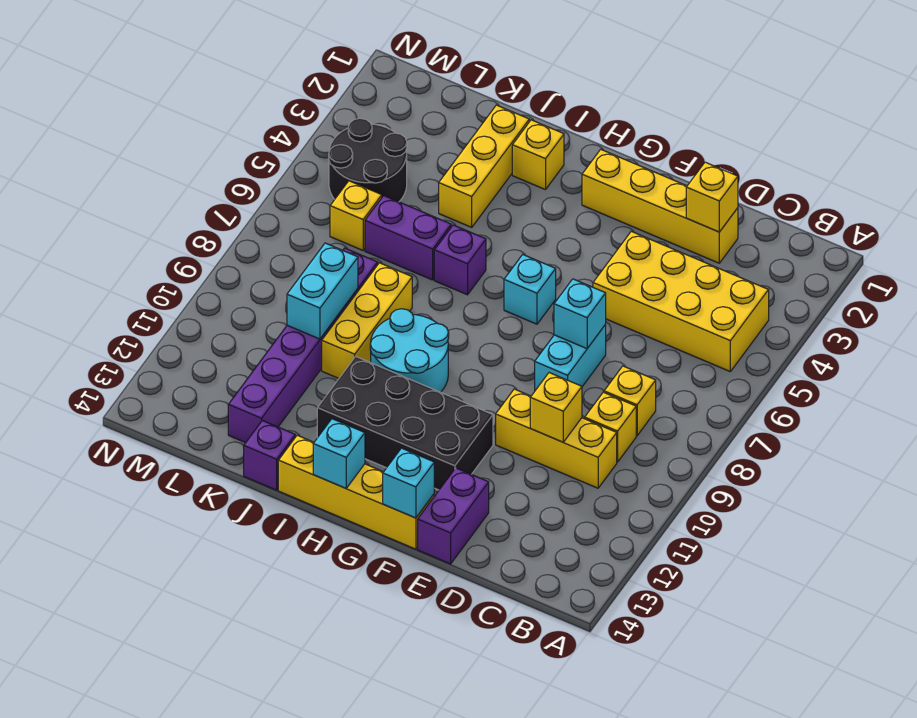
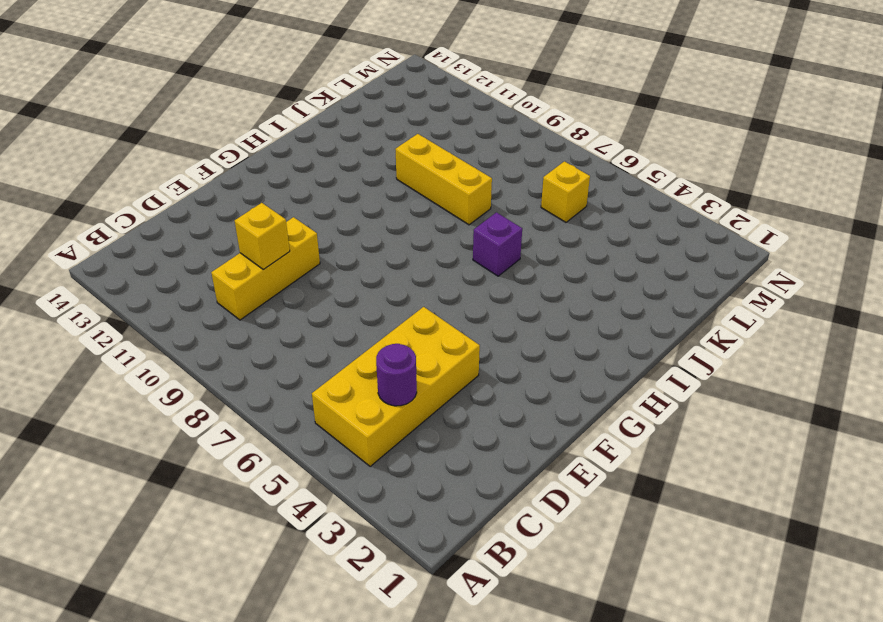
purple 1x1 round brick [376,344,417,406] -> none
none -> yellow 1x1 brick [604,366,656,436]
none -> yellow 1x1 brick [585,392,636,462]
none -> yellow 1x4 brick [582,149,738,263]

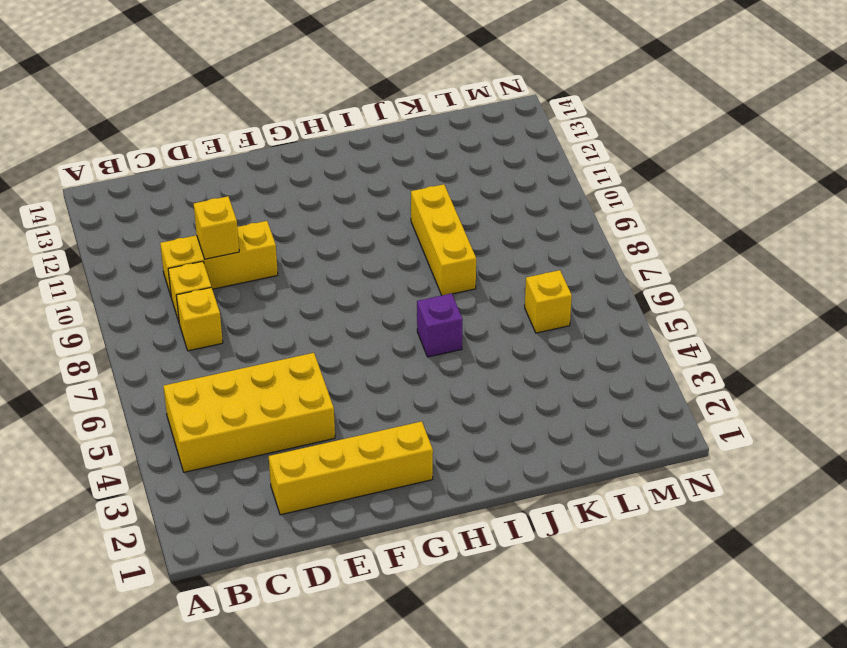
none -> cyan 1x2 brick [535,325,606,390]
none -> purple 1x2 brick [418,468,489,564]
none -> black 2x4 brick [317,356,493,490]

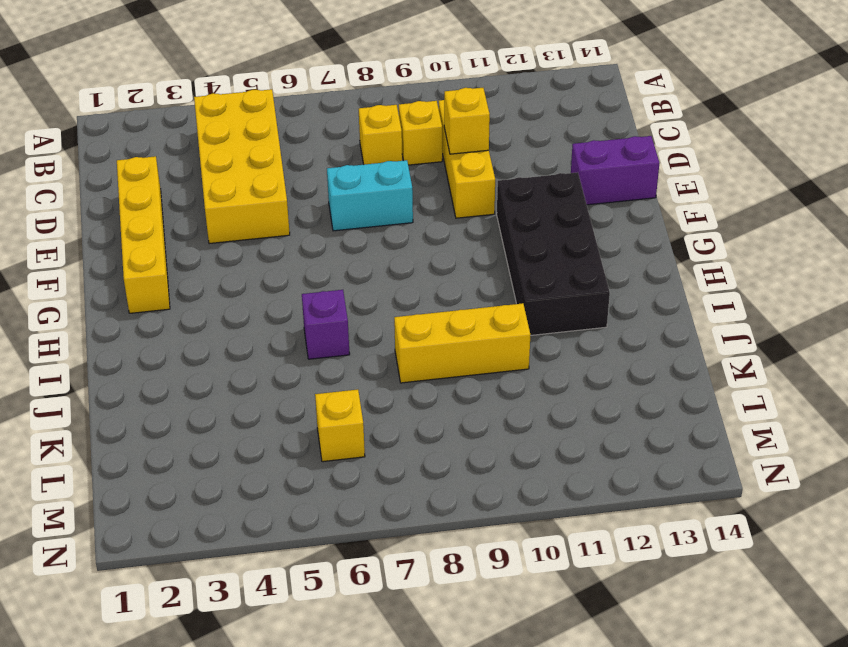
none -> yellow 1x4 brick [278,435,434,549]
none -> cyan 1x1 brick [504,255,556,324]
none -> cyan 2x2 round brick [370,309,449,392]

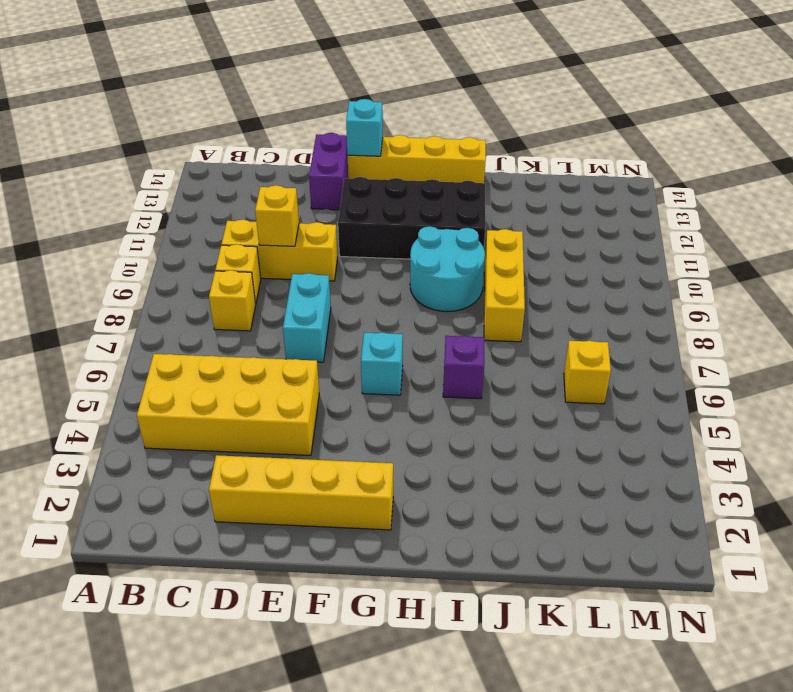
none -> yellow 1x1 brick [512,120,564,190]
none -> yellow 1x3 brick [439,105,529,227]
none -> purple 1x2 brick [365,196,451,280]

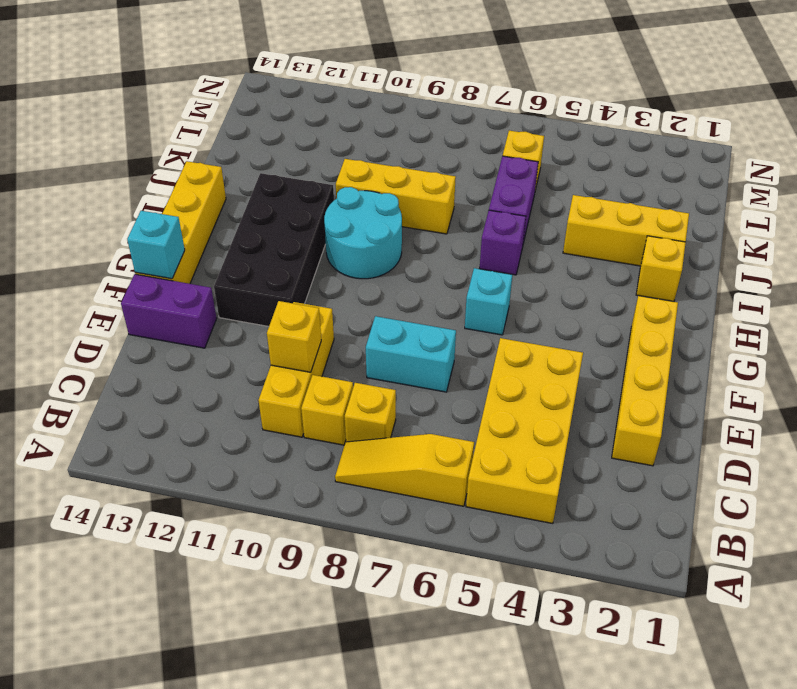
yellow 1x3 slope [335,434,474,506] -> none
none -> purple 1x1 brick [244,421,295,490]
none -> purple 1x6 brick [228,248,378,443]
none -> black 2x2 round brick [329,118,407,202]

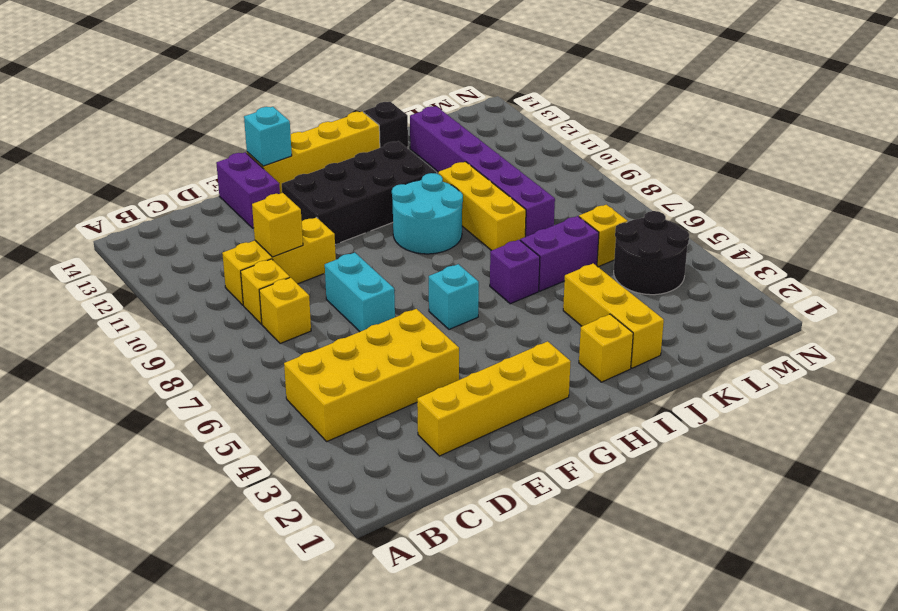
black 1x1 brick [364,102,408,148] -> purple 1x1 brick [244,421,295,490]
none -> yellow 1x1 brick [686,162,738,232]
none -> cyan 1x1 brick [554,279,606,349]
none -> cyan 1x1 brick [313,419,365,488]

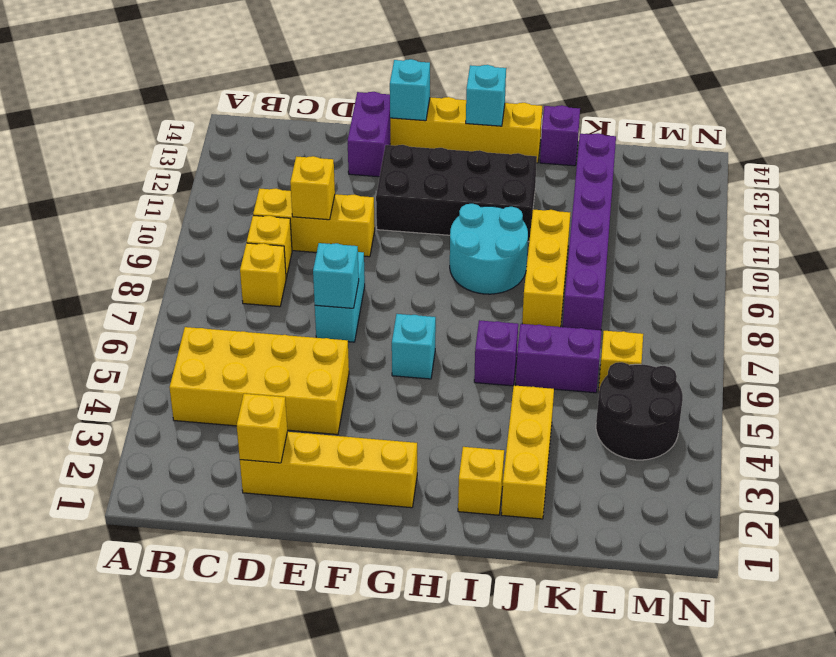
none -> cyan 1x2 brick [287,243,358,339]

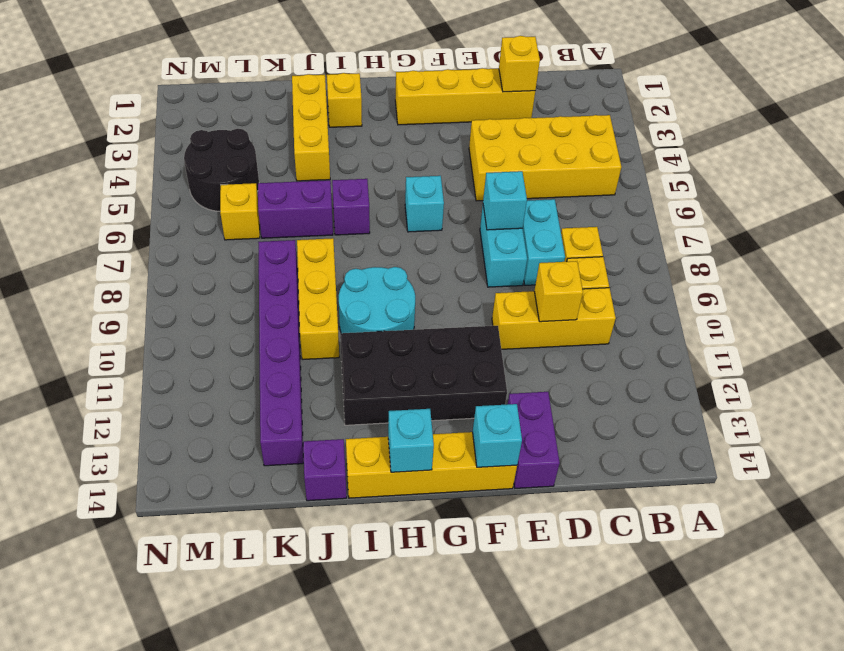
cyan 1x2 brick [523,199,565,285] -> cyan 1x2 brick moved to [287,243,358,339]

